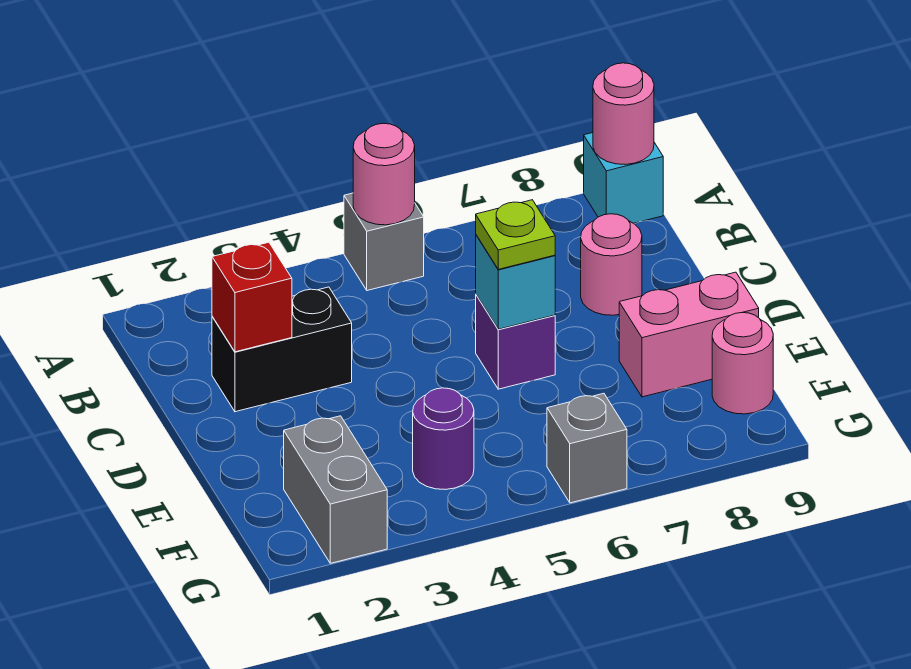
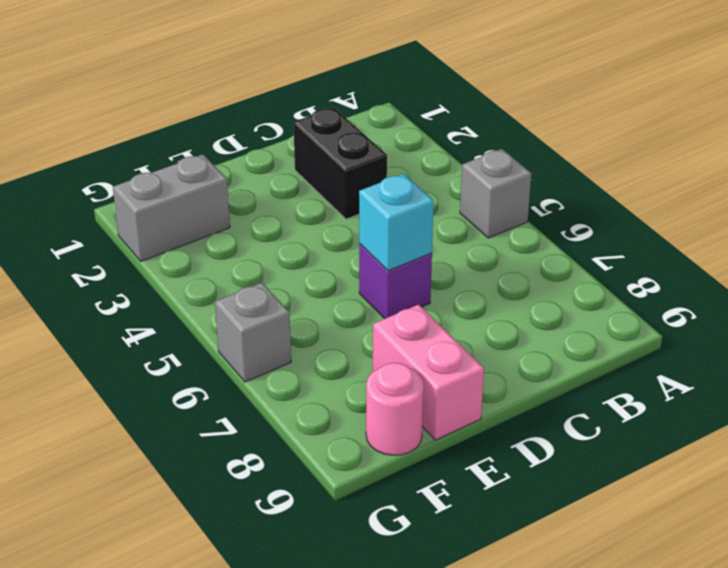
none -> cyan 1x1 brick [584,133,663,223]
none -> pink 1x1 round brick [581,214,642,315]
none -> purple 1x1 round brick [413,388,474,490]

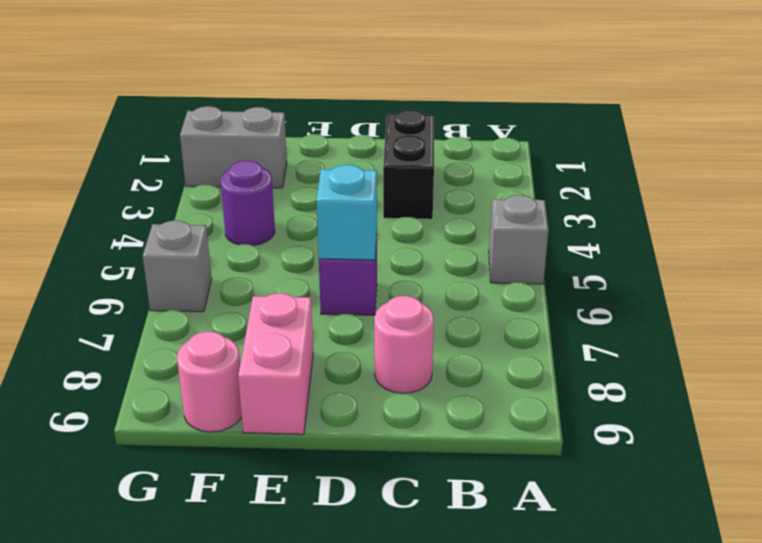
none -> cyan 1x1 brick [584,133,663,223]
none -> pink 1x1 round brick [353,123,415,225]
none -> pink 1x1 round brick [593,63,654,165]

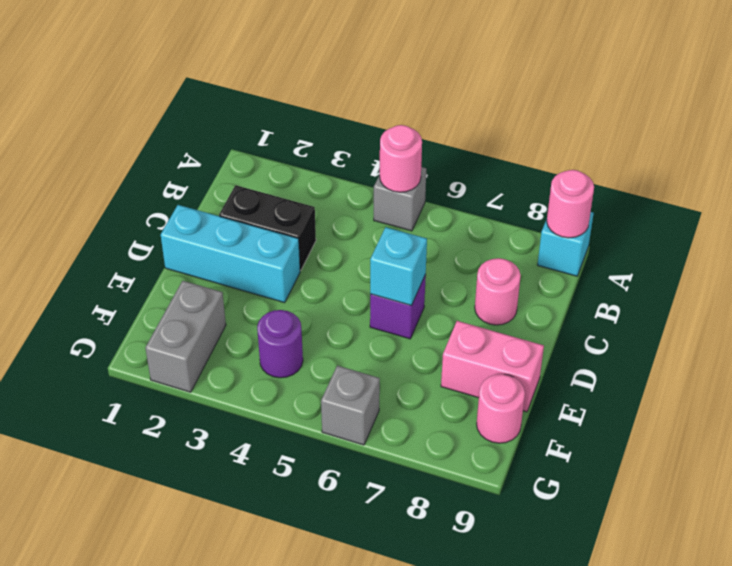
cyan 1x3 brick [161,205,300,303] -> none
none -> red 1x1 brick [212,242,292,352]
none -> lime 1x1 plate [476,200,555,269]

